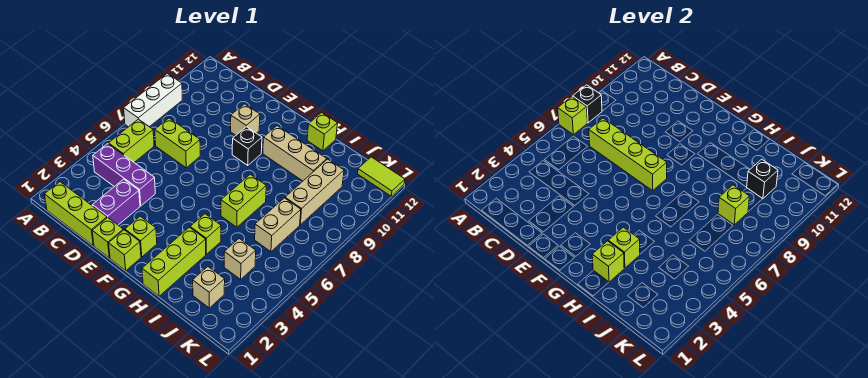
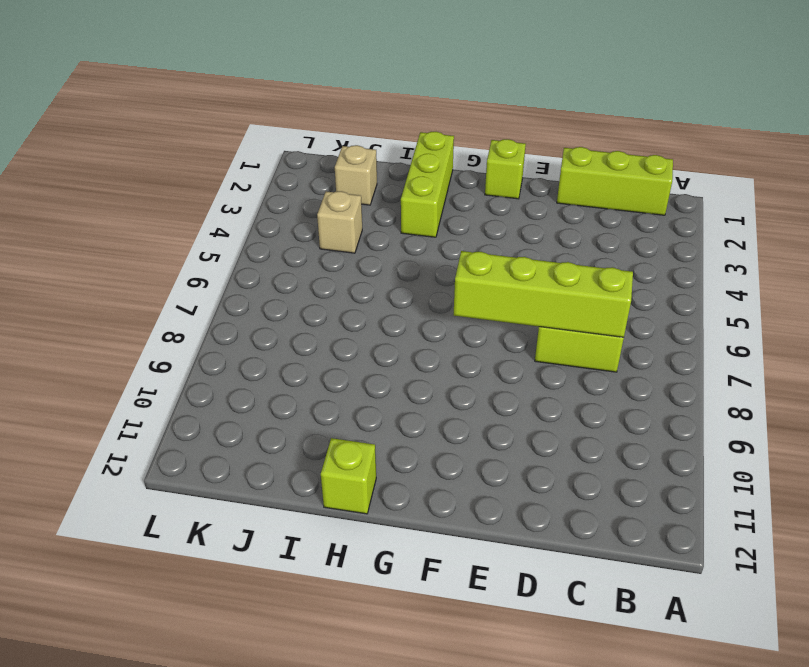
none -> white 1x3 brick [124,73,182,127]
none -> purple 1x3 brick [93,144,155,206]
none -> lime 1x2 brick [108,119,154,162]

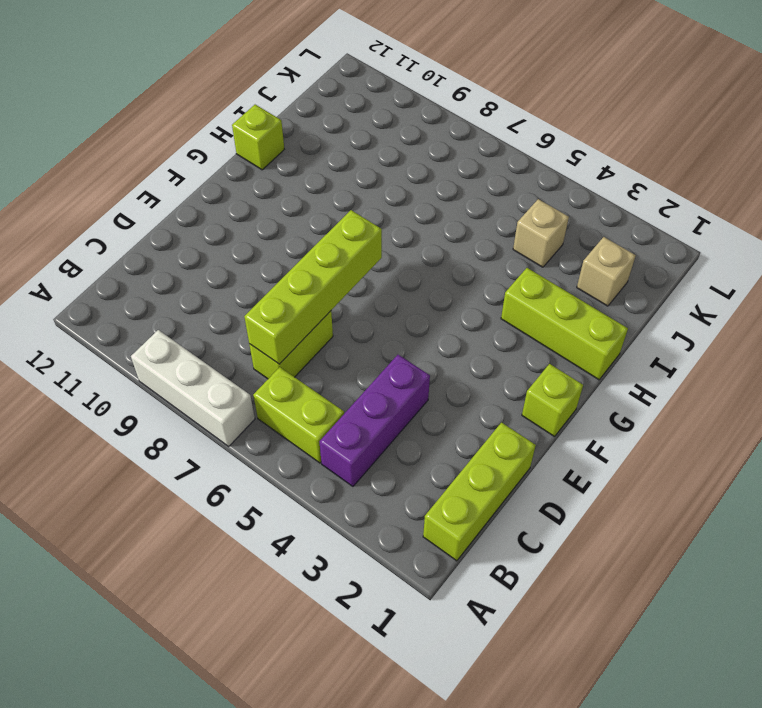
none -> purple 1x2 brick [92,179,140,225]
none -> lime 1x1 brick [92,218,123,258]
none -> tan 1x1 brick [231,104,260,135]

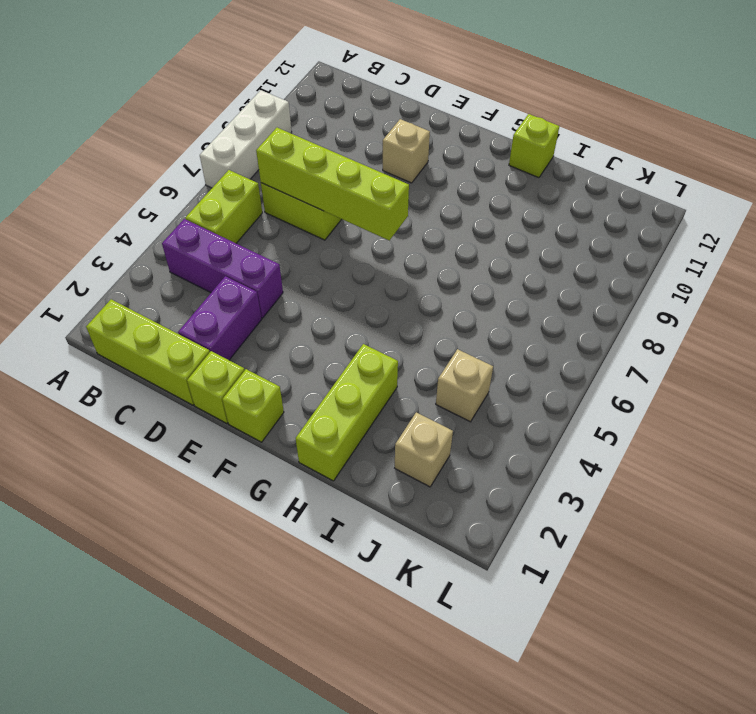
none -> lime 1x1 brick [125,216,157,257]
none -> black 1x1 brick [232,127,262,165]
none -> tan 1x3 brick [263,126,327,181]

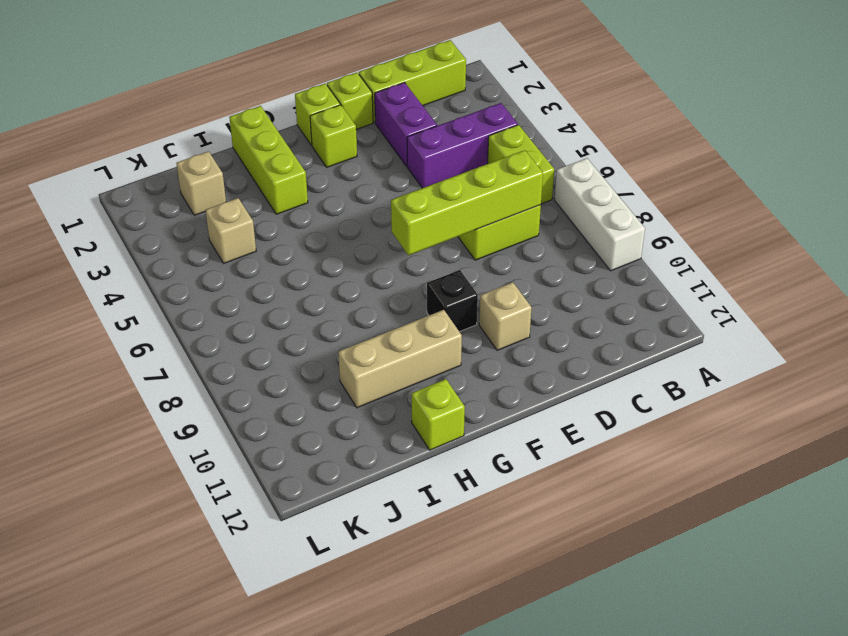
none -> lime 1x1 brick [190,214,221,254]
none -> lime 1x2 brick [221,174,266,227]
none -> tan 1x2 brick [255,198,301,252]

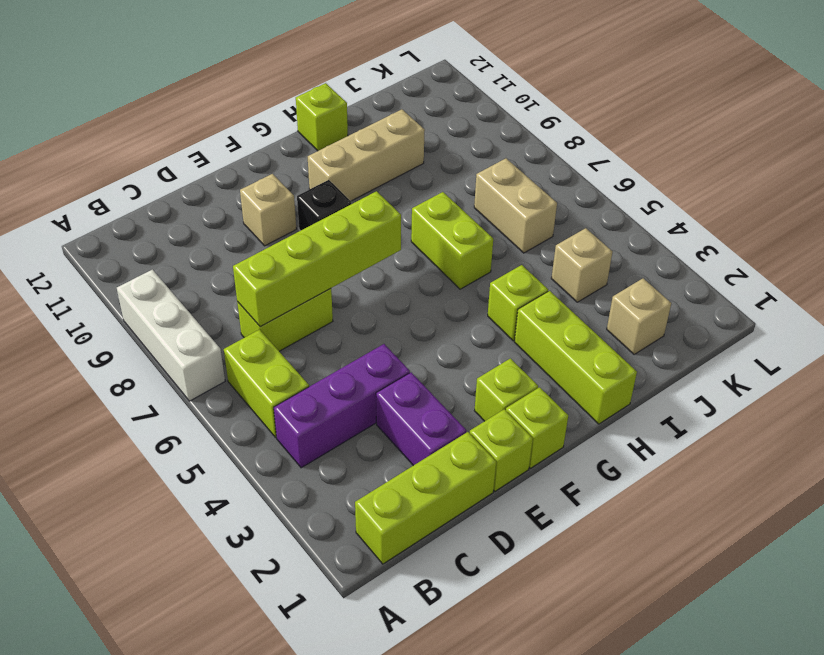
none -> tan 1x3 brick [285,159,344,225]
none -> lime 1x2 tile [358,157,405,196]
none -> lime 1x1 brick [558,97,587,135]

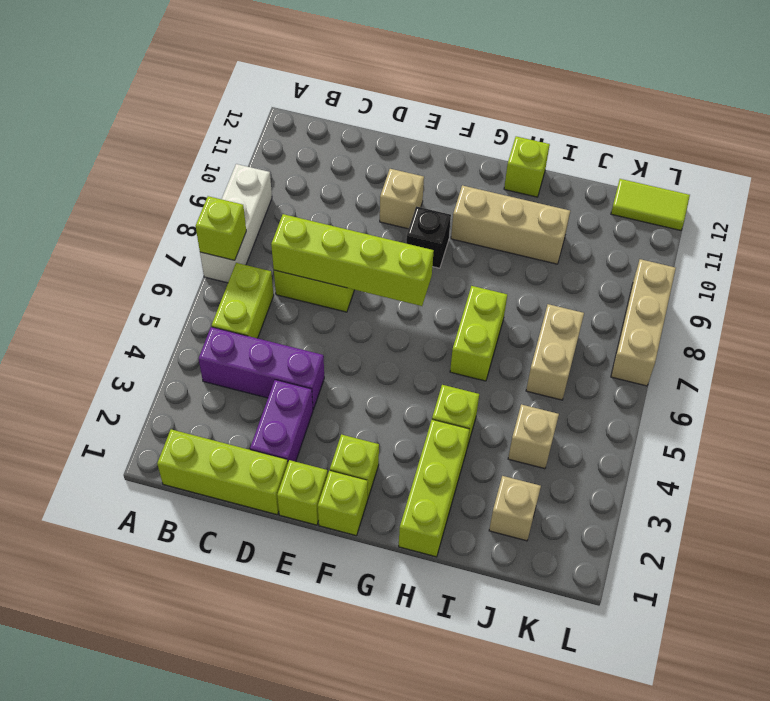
tan 1x3 brick [611,259,676,386] -> tan 1x3 brick moved to [285,159,344,225]
none -> black 1x1 brick [573,85,602,123]
none -> lime 1x1 brick [592,241,624,282]
none -> lime 1x1 brick [608,227,640,268]

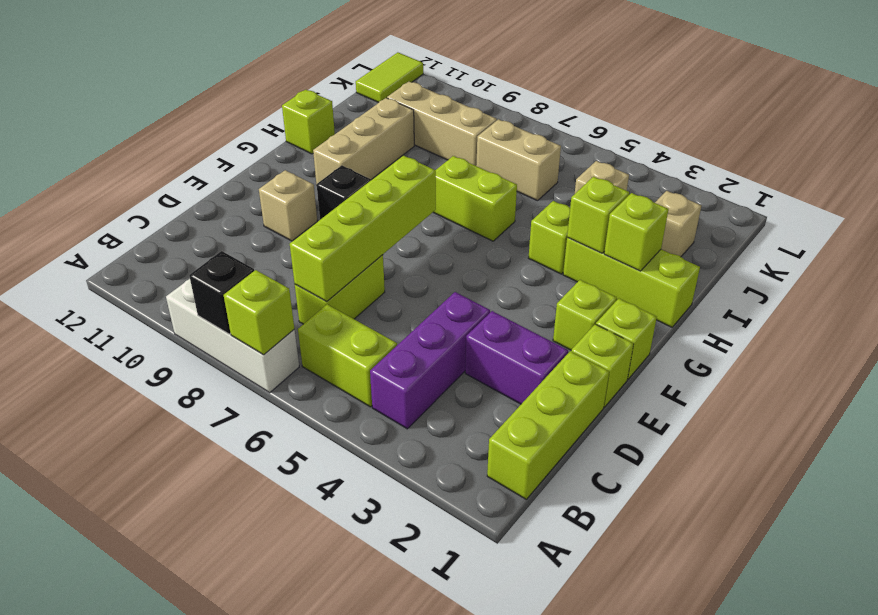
none -> lime 1x1 brick [718,185,749,225]
none -> black 1x1 brick [747,159,778,199]

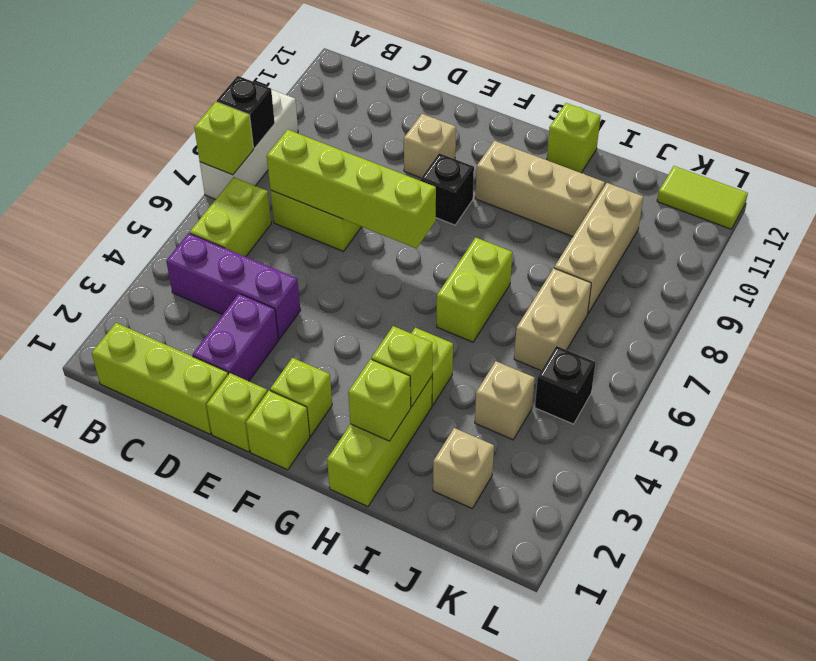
black 1x1 brick [535,346,595,424] -> black 1x1 brick moved to [747,159,778,199]
none -> lime 1x1 brick [718,185,749,225]

